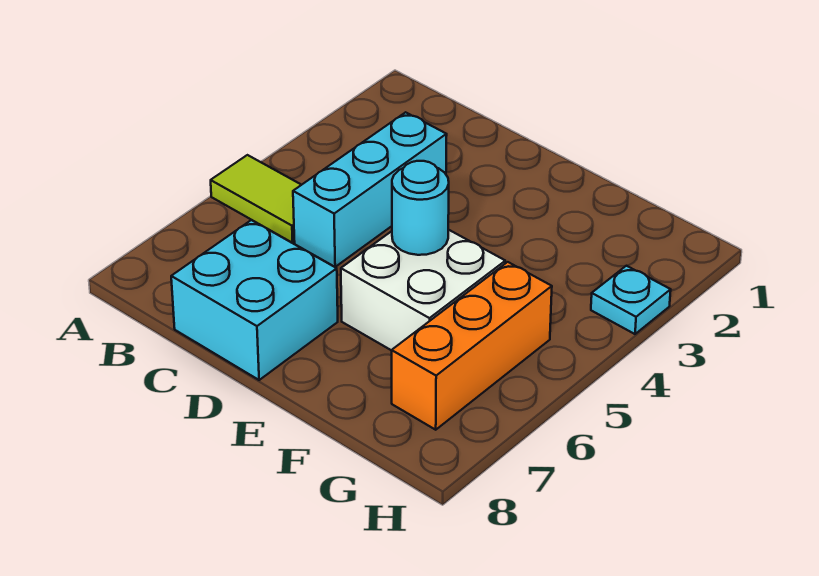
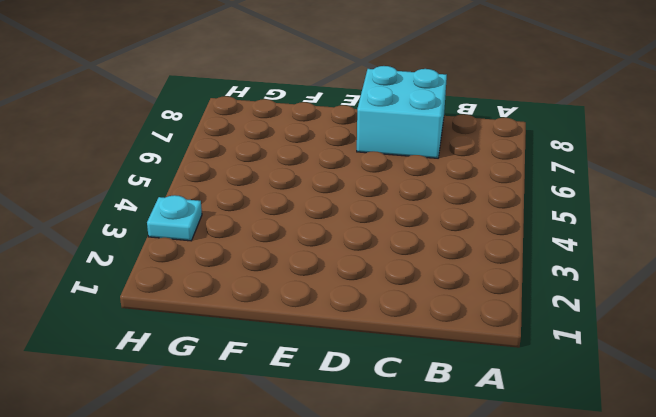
none -> lime 1x2 tile [211,155,301,243]
none -> cyan 1x3 brick [293,112,447,267]

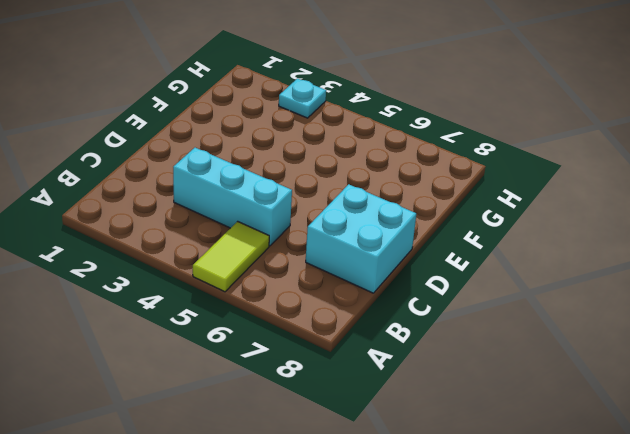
none -> white 2x2 brick [341,230,505,350]
none -> orange 1x3 brick [392,262,552,430]

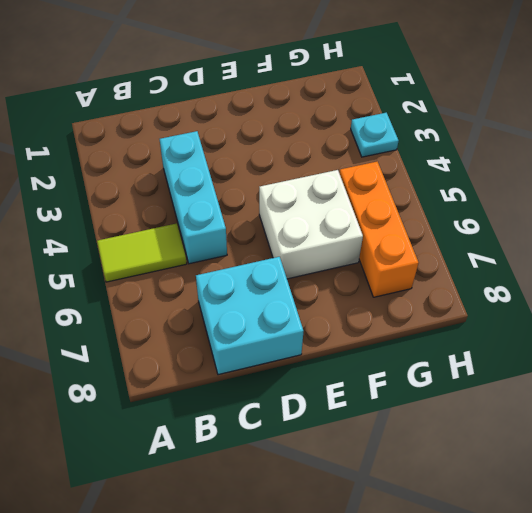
none -> cyan 1x1 round brick [392,161,449,255]

